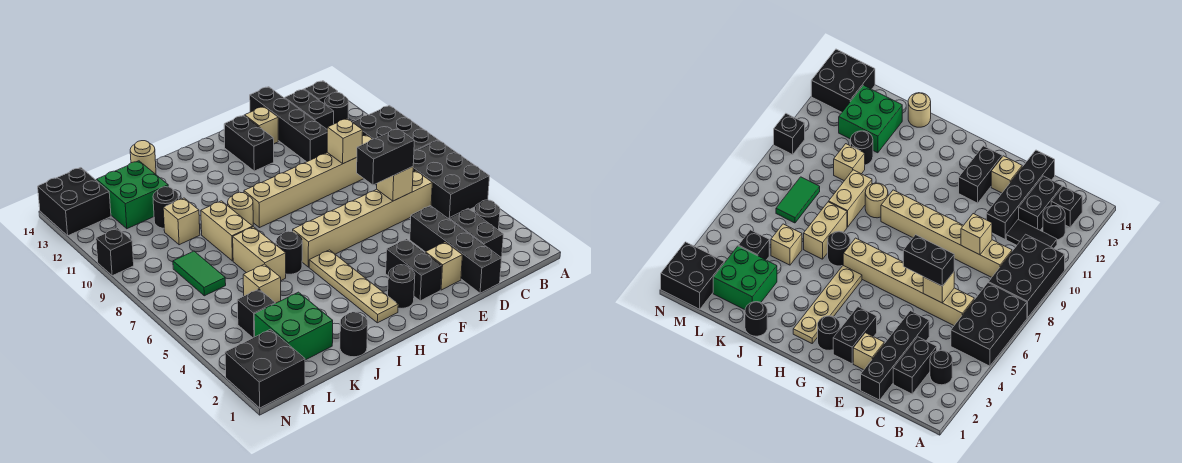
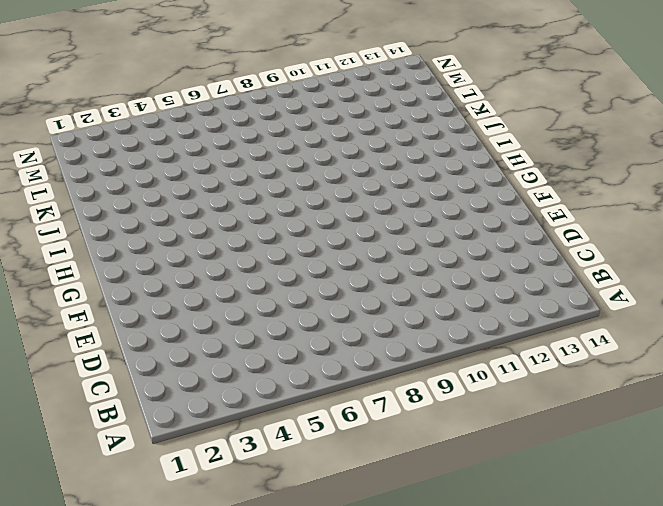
none -> black 2x3 brick [413,140,489,219]
none -> black 2x3 brick [352,106,438,151]
none -> black 1x1 round brick [474,200,500,230]
none -> black 1x2 tile [1006,219,1057,248]

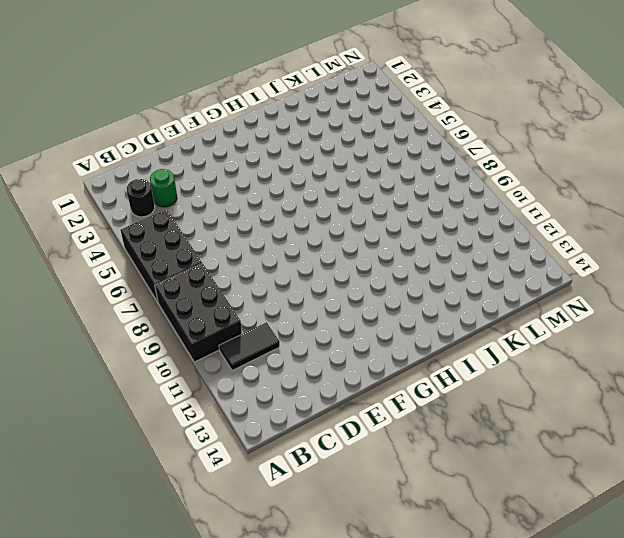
green 1x1 round brick [150,169,177,207] -> black 1x2 brick [449,209,504,258]
none -> black 1x1 round brick [325,92,348,124]
none -> black 1x1 brick [304,81,338,104]
none -> tan 1x6 brick [293,171,432,267]
none -> tan 1x6 brick [244,135,372,228]

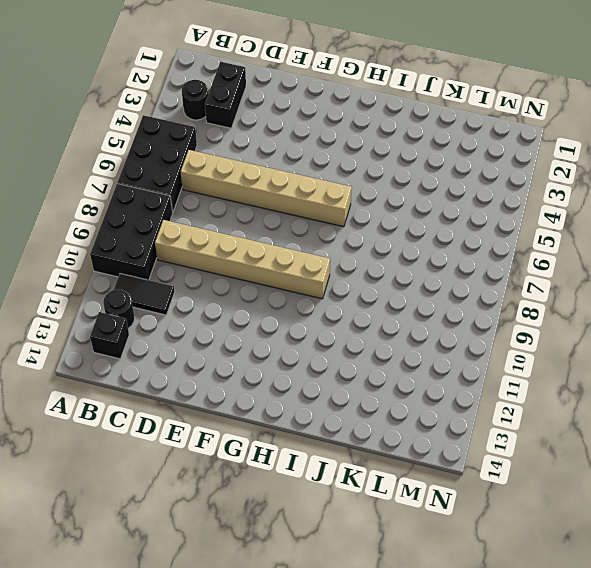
none -> black 1x2 brick [285,89,334,129]
none -> black 1x4 brick [410,206,502,293]
none -> black 1x4 brick [250,87,327,162]
none -> tan 1x1 brick [425,242,462,290]

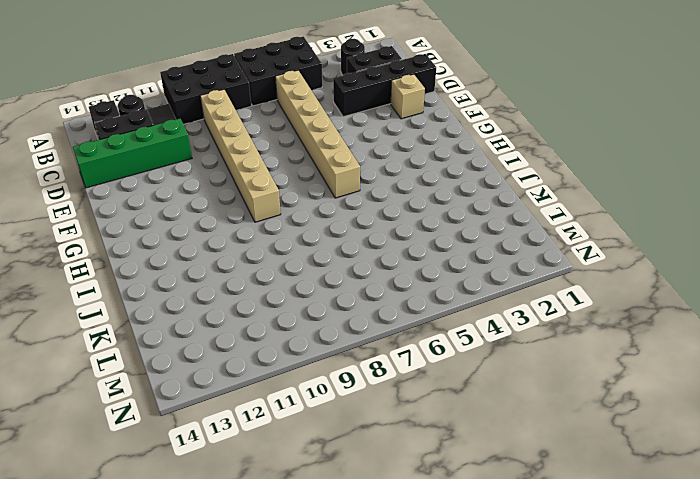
green 1x4 brick [73,119,192,188] -> black 1x4 brick [250,87,327,162]
none -> tan 1x1 brick [245,107,278,144]
none -> black 1x2 brick [386,239,442,301]
none -> black 1x2 brick [224,115,274,171]
none -> black 1x1 round brick [388,265,415,308]

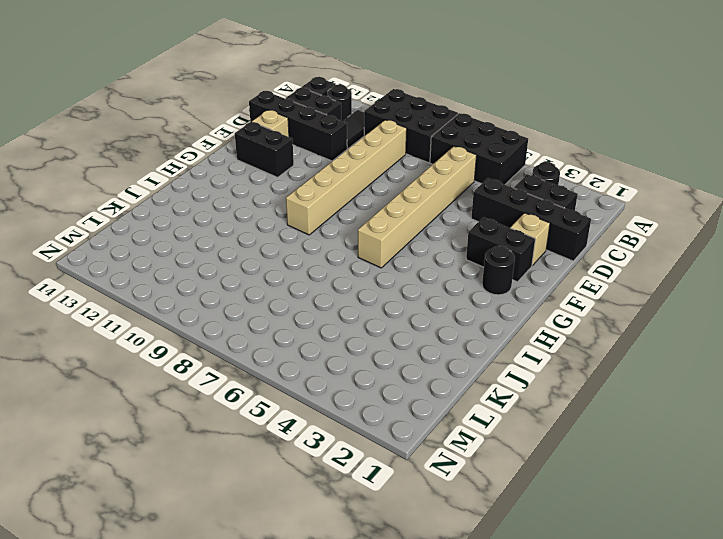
none -> tan 1x4 plate [309,250,398,323]
none -> black 1x1 round brick [276,231,302,274]
none -> tan 1x1 round brick [227,192,253,226]
none -> black 1x1 round brick [340,312,368,357]

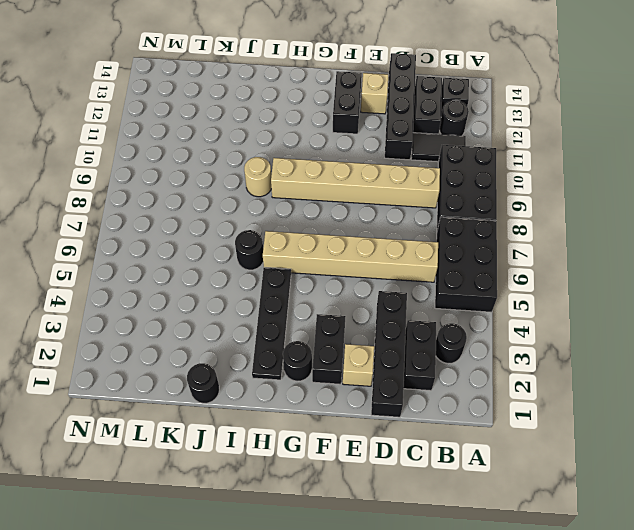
black 1x4 plate [252,267,291,380] -> tan 1x4 plate [309,250,398,323]
none -> tan 1x2 brick [233,227,286,280]
none -> tan 1x2 brick [201,201,253,261]
none -> tan 1x1 round brick [130,141,156,174]
none -> green 2x2 brick [254,292,333,360]

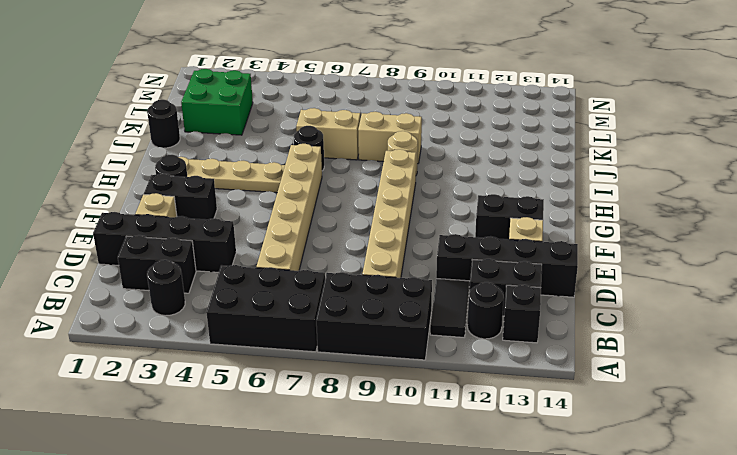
none -> tan 1x1 round brick [130,141,156,174]
none -> tan 1x1 brick [243,264,281,303]
none -> tan 1x1 brick [163,198,200,245]
none -> black 1x1 round brick [153,187,179,228]

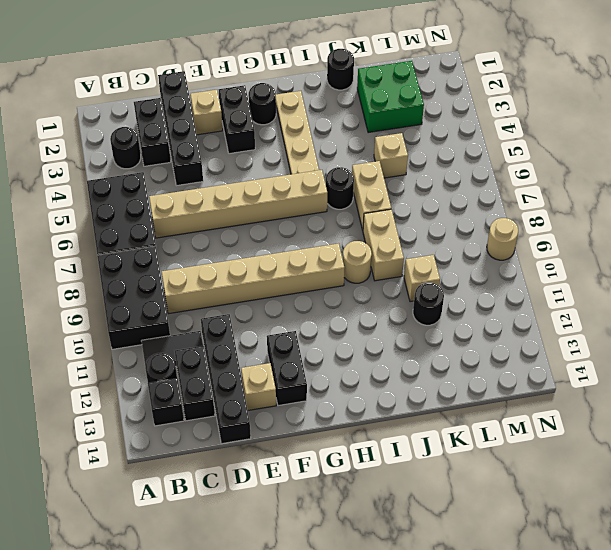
tan 1x1 round brick [487,218,518,260] -> tan 1x1 round brick moved to [130,141,156,174]
none -> green 2x2 brick [97,161,168,229]
none -> black 1x1 brick [237,289,275,338]
none -> green 1x2 tile [173,251,226,296]
none -> black 2x2 brick [225,329,305,408]

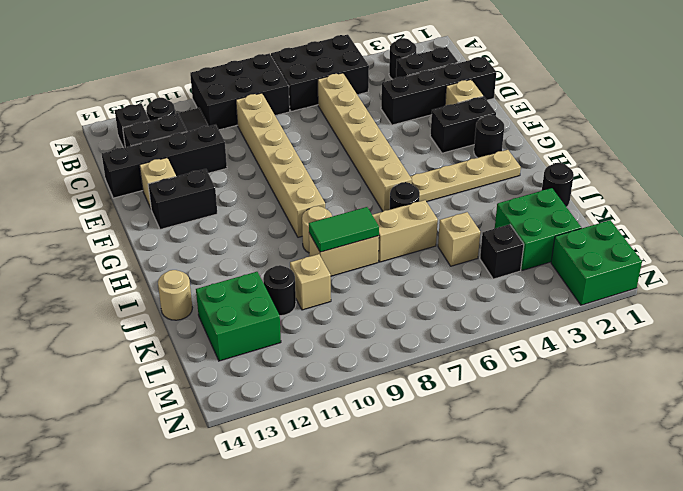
green 1x2 tile [309,207,379,252] -> green 1x2 tile moved to [173,251,226,296]
green 2x2 brick [551,220,642,305] -> black 2x2 brick [225,329,305,408]
none -> black 2x2 brick [38,168,111,236]
none -> black 1x1 brick [96,228,134,276]
none -> tan 1x1 brick [377,167,413,201]
none -> tan 1x1 brick [327,119,363,164]

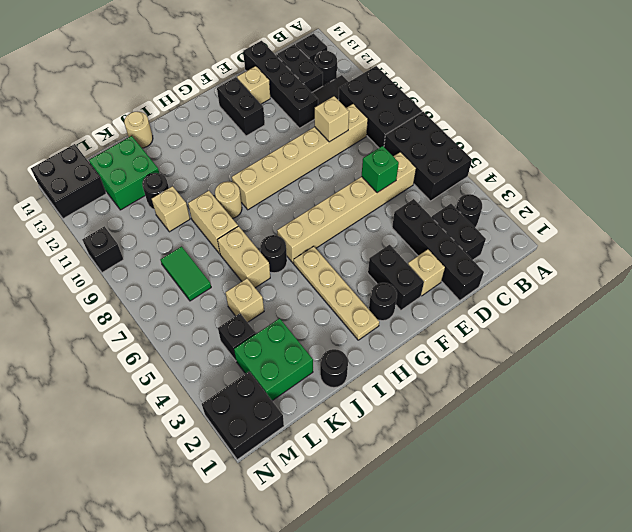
green 1x1 brick [362,146,399,193] -> tan 1x1 brick [377,167,413,201]
none -> black 1x2 brick [357,129,414,185]

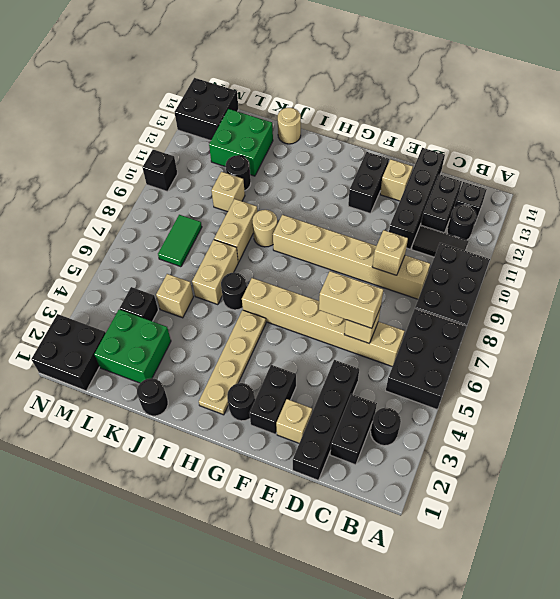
tan 1x2 brick [319,271,384,328] -> black 1x2 brick [357,129,414,185]

